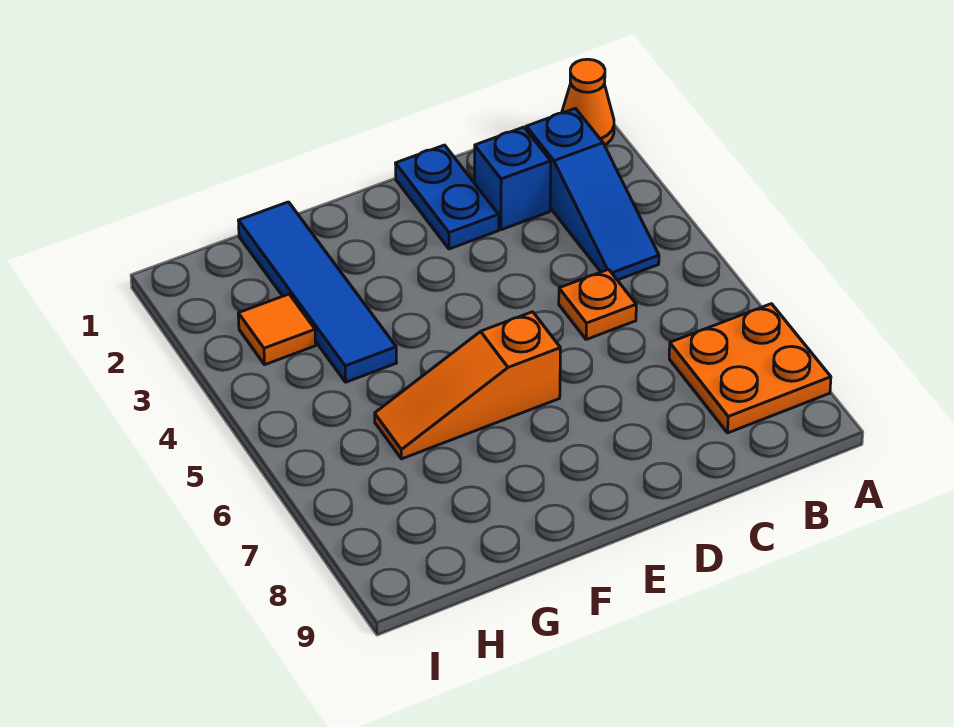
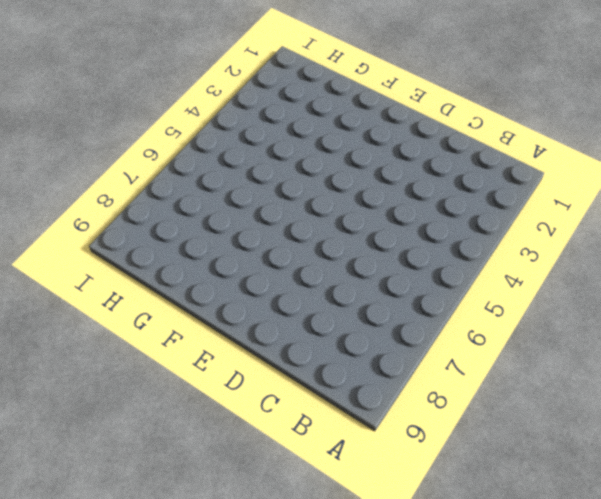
none -> orange 1x1 cone [562,59,614,145]
none -> orange 2x2 plate [669,304,831,433]

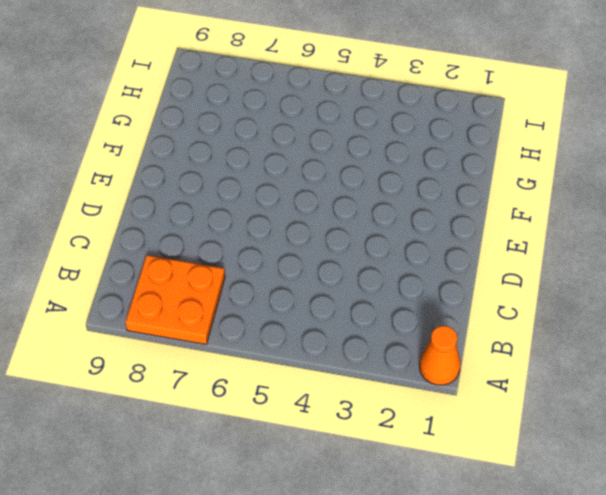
none -> blue 1x3 slope [526,108,659,280]
none -> blue 1x1 brick [475,127,551,230]

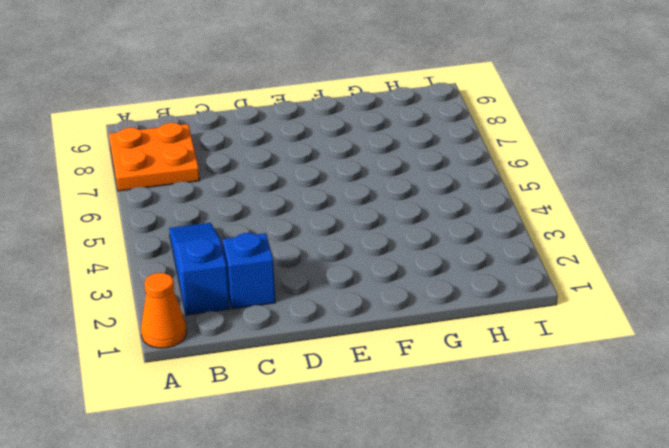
none -> orange 1x1 plate [559,269,636,340]
none -> blue 1x2 plate [395,145,499,249]

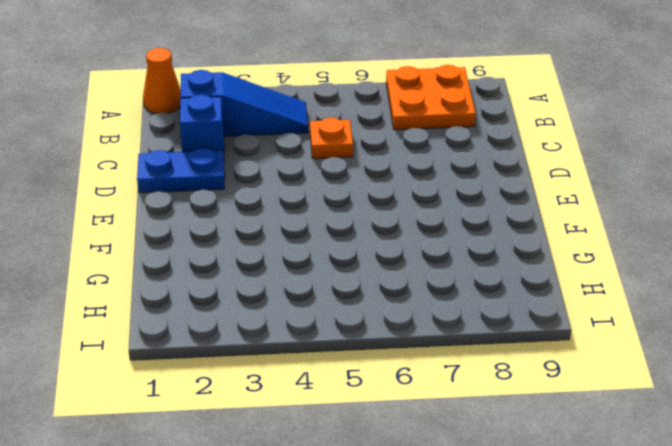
none -> orange 1x3 slope [375,312,560,459]
none -> blue 1x4 tile [238,202,397,382]

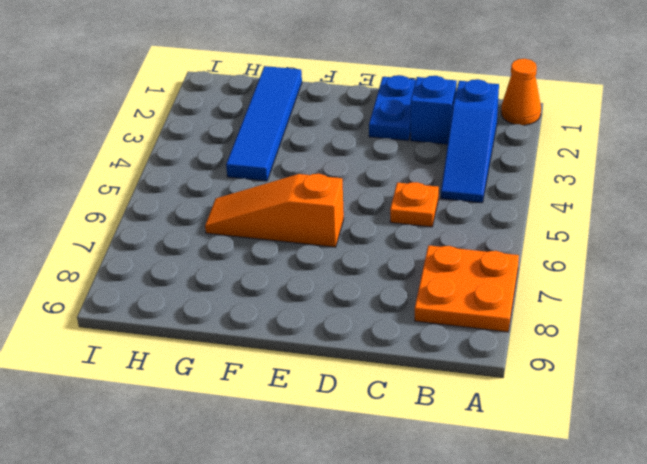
none -> orange 1x1 tile [238,294,316,365]

